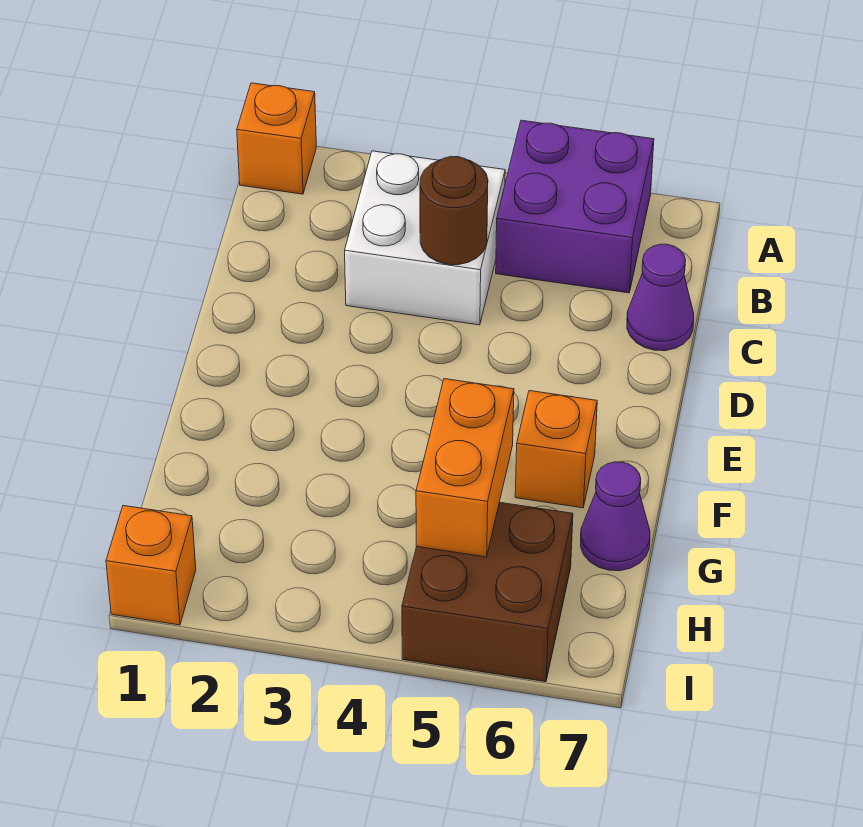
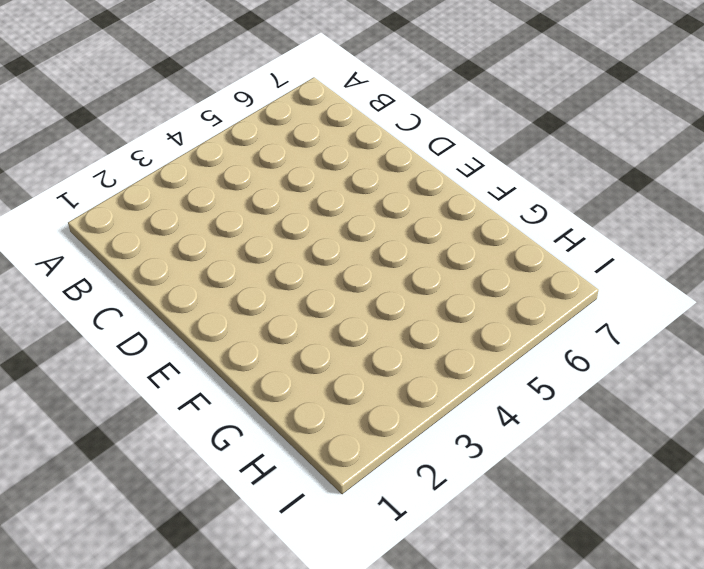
none -> orange 1x1 brick [237,83,316,194]
none -> purple 2x2 brick [496,120,654,293]

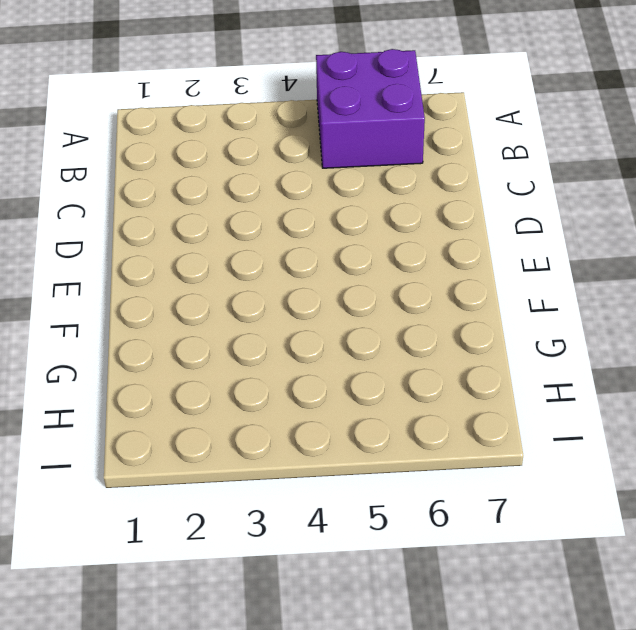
none -> orange 1x1 brick [237,83,316,194]
none -> white 2x2 brick [345,151,505,325]

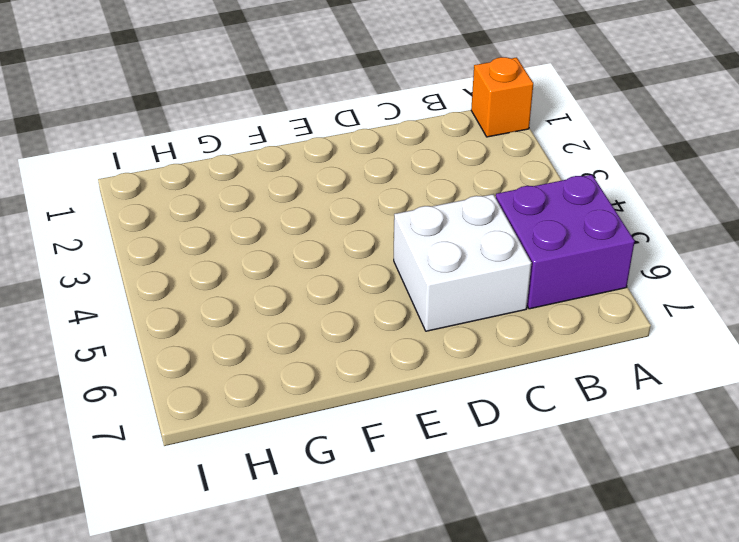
white 2x2 brick [394,194,531,331] -> white 2x2 brick moved to [345,151,505,325]
none -> purple 1x1 cone [627,244,694,351]
none -> orange 1x1 brick [515,391,597,508]

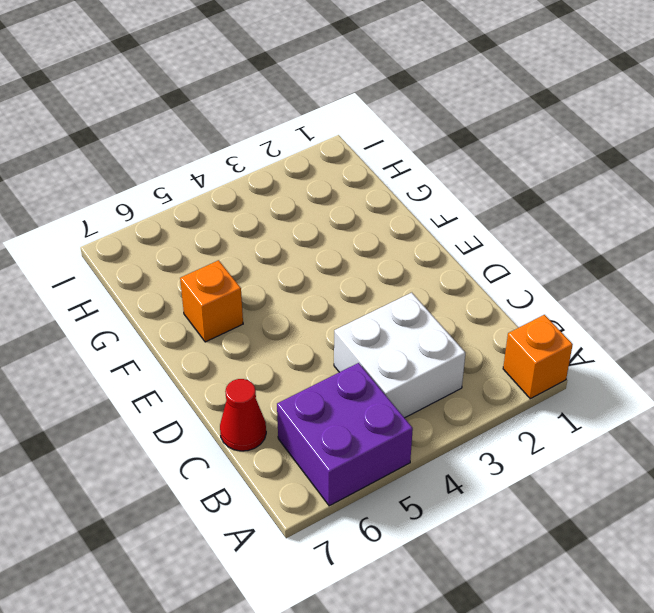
red 1x1 cone [220,379,266,451] -> purple 1x1 cone [627,244,694,351]
none -> purple 1x1 cone [581,462,650,571]
none -> brown 2x2 brick [402,502,573,682]

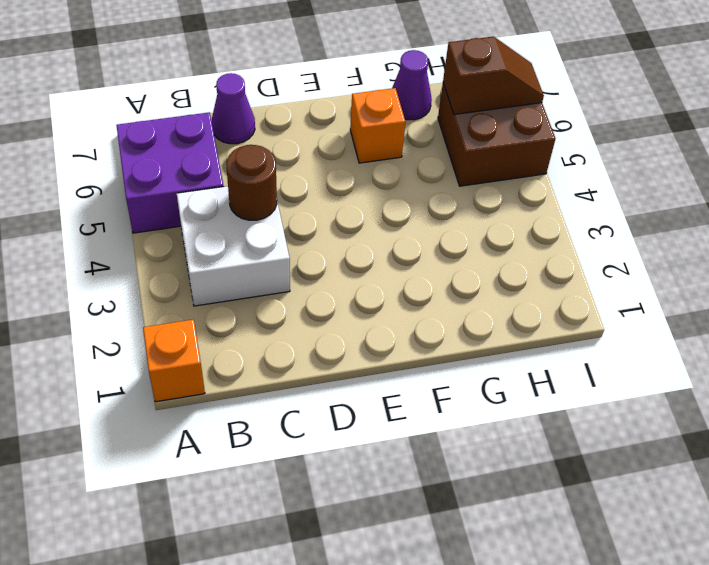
brown 1x2 slope [443,37,544,114] -> none
none -> orange 1x1 brick [106,506,196,625]
none -> orange 1x2 brick [416,379,514,557]

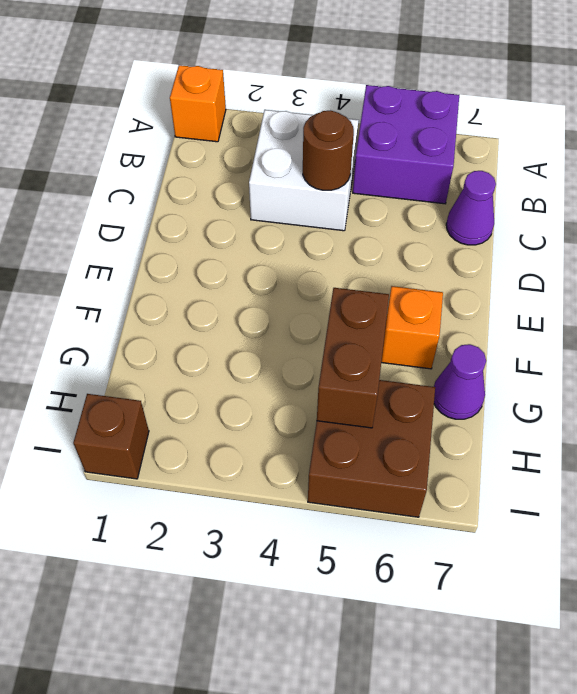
brown 1x2 brick [317,288,389,428] -> orange 1x2 brick [416,379,514,557]
brown 1x1 brick [73,394,149,479] -> orange 1x1 brick [106,506,196,625]

